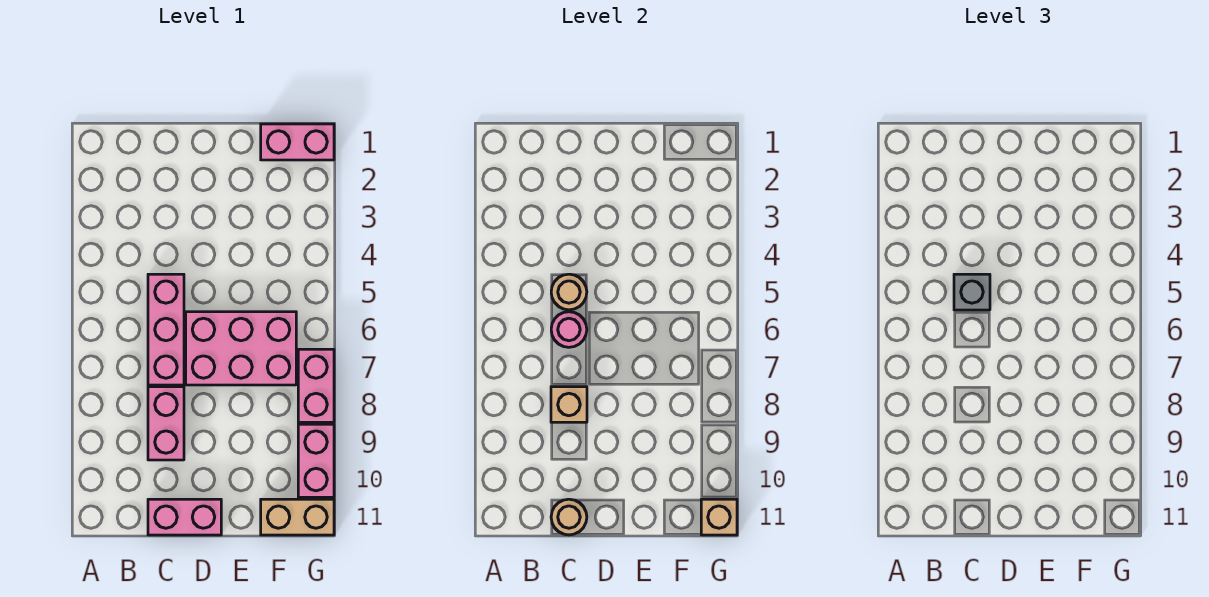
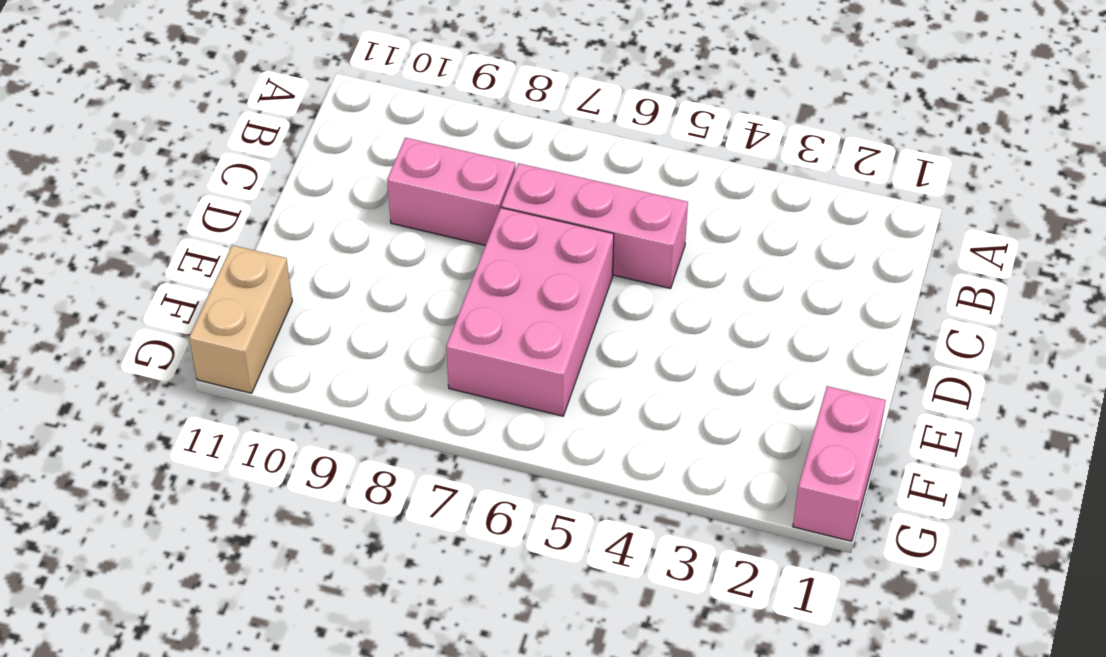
none -> pink 1x2 brick [148,499,221,535]
none -> pink 1x2 brick [298,349,334,422]
none -> pink 1x2 brick [298,424,334,497]

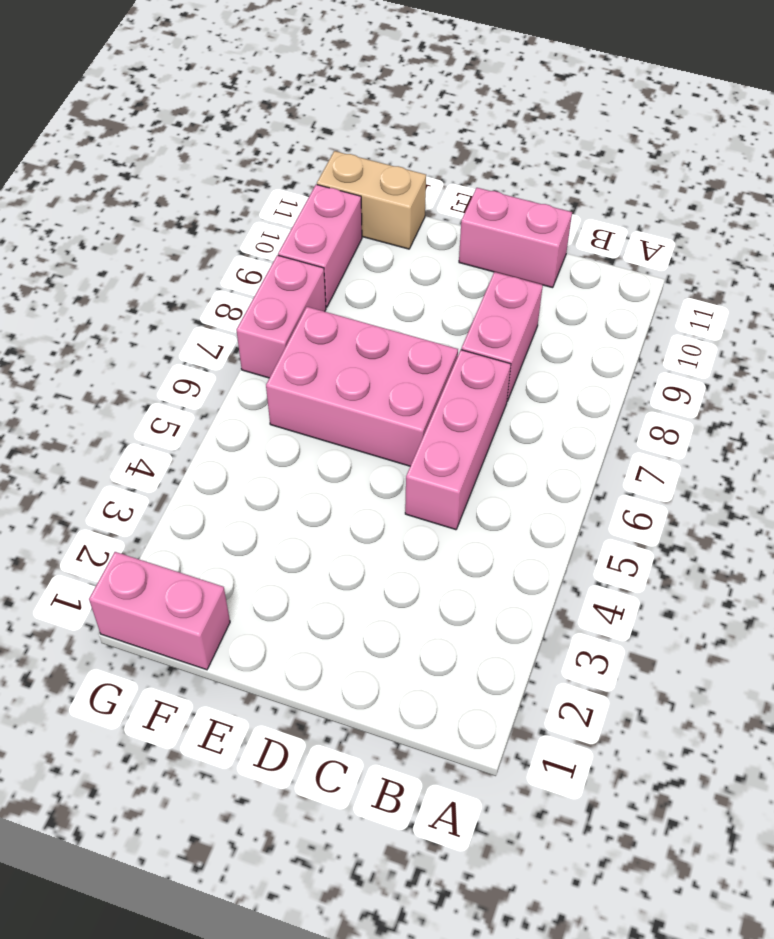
none -> tan 1x1 round brick [551,274,587,310]
none -> pink 1x1 round brick [551,312,587,347]
none -> tan 1x1 brick [551,387,587,422]

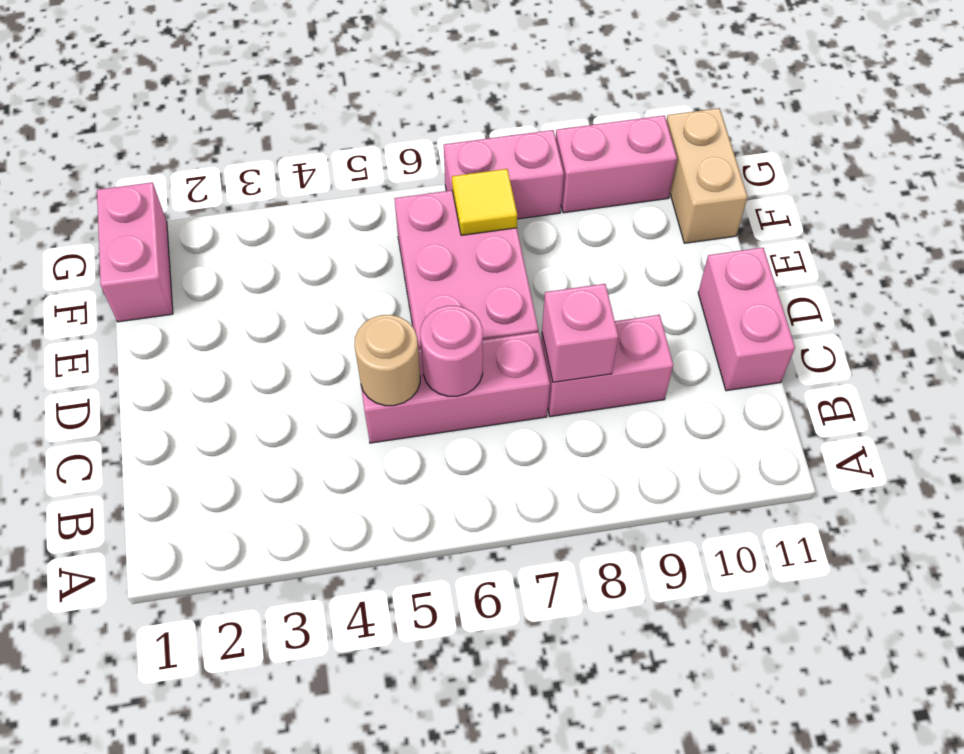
pink 1x1 brick [542,284,618,382] -> tan 1x1 brick [551,387,587,422]
yellow 1x1 tile [452,169,517,235] -> none
none -> tan 1x1 round brick [551,499,587,535]
none -> tan 1x1 brick [701,499,737,535]
none -> grey 1x1 brick [954,274,990,310]

